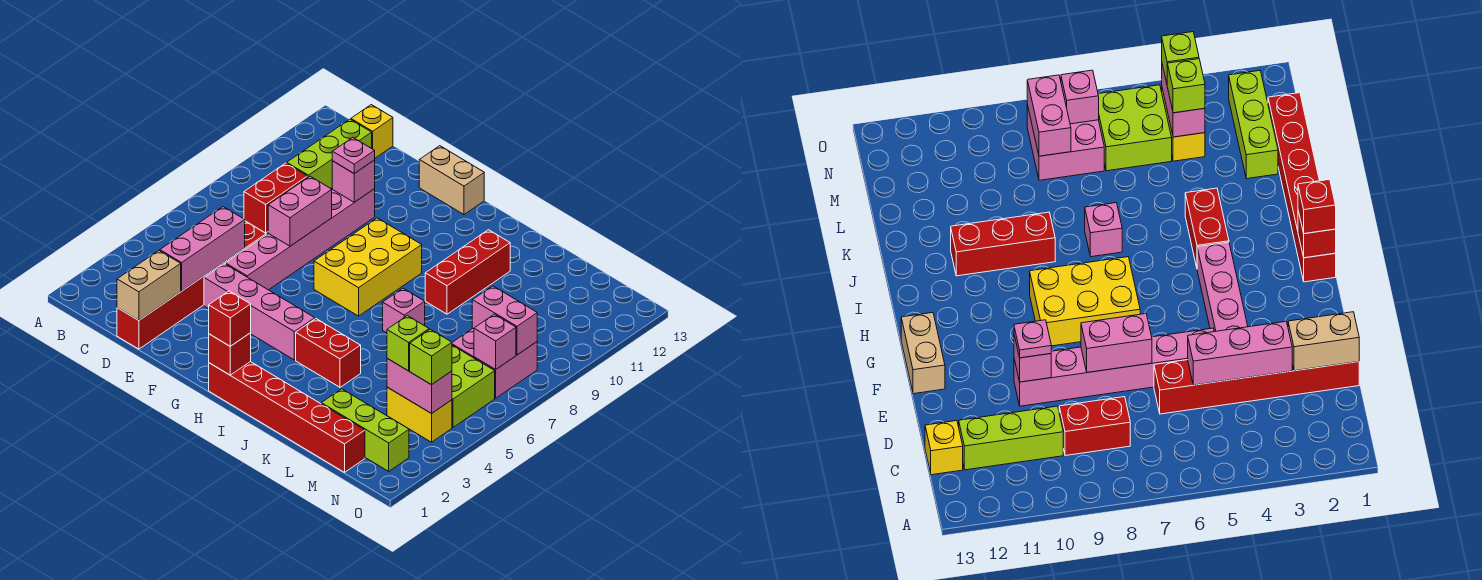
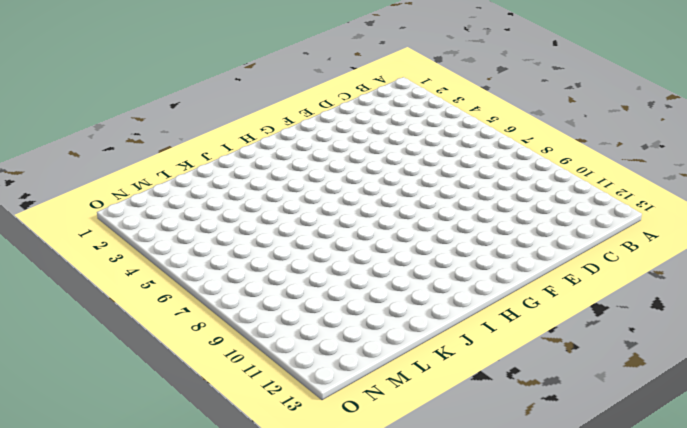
none -> red 1x2 brick [244,163,307,233]
none -> lime 1x3 brick [287,119,372,188]
none -> yellow 1x1 brick [351,105,393,158]

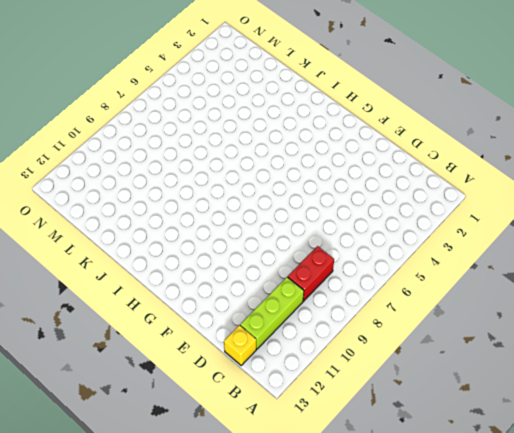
none -> red 1x6 brick [117,221,266,349]
none -> pink 1x4 brick [204,264,315,360]
none -> pink 1x6 brick [226,189,375,290]

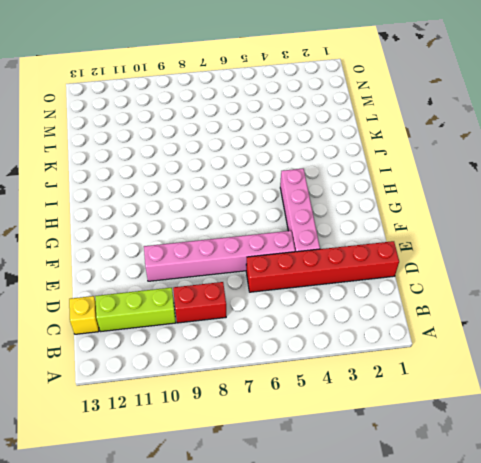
none -> tan 1x2 brick [419,146,484,214]
none -> yellow 2x3 brick [314,218,422,316]
none -> red 1x6 brick [209,362,365,472]

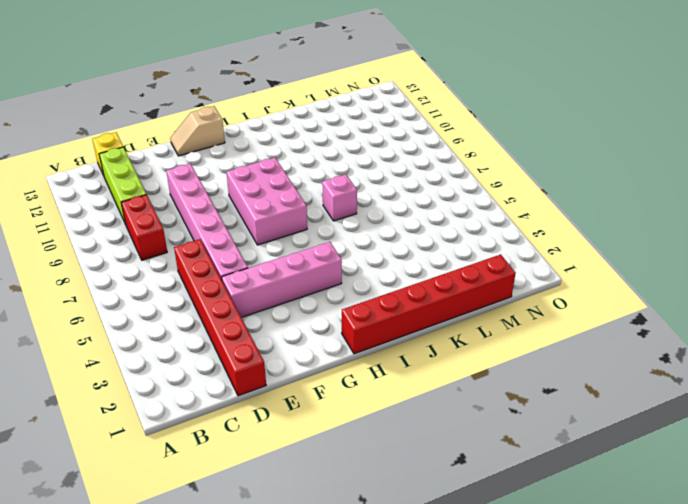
tan 1x2 slope [170,106,225,156] -> tan 1x2 brick [419,146,484,214]
pink 2x3 brick [226,158,307,245] -> yellow 2x3 brick [314,218,422,316]
none -> red 1x2 brick [296,319,361,387]
none -> red 1x3 brick [425,230,510,314]
none -> lime 1x3 brick [321,389,409,471]

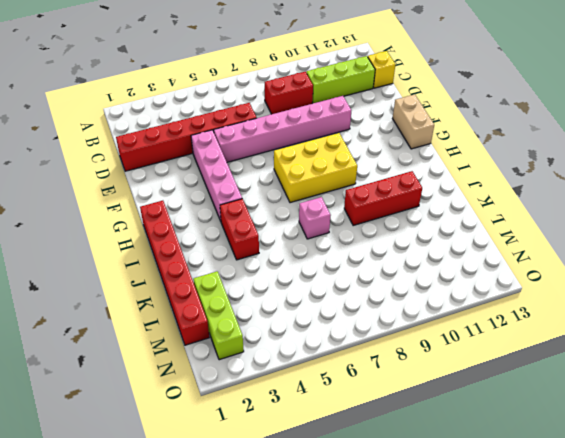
none -> yellow 1x2 brick [387,387,452,442]
none -> lime 2x2 brick [452,345,495,428]
none -> pink 2x2 brick [452,328,537,398]

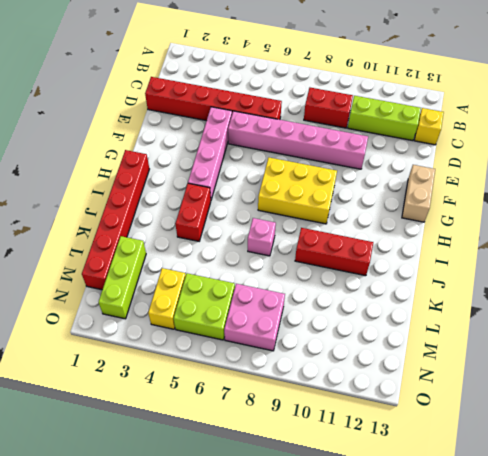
none -> tan 1x2 brick [117,251,181,320]
none -> pink 1x3 brick [160,207,245,291]
none -> pink 1x2 brick [268,176,332,246]

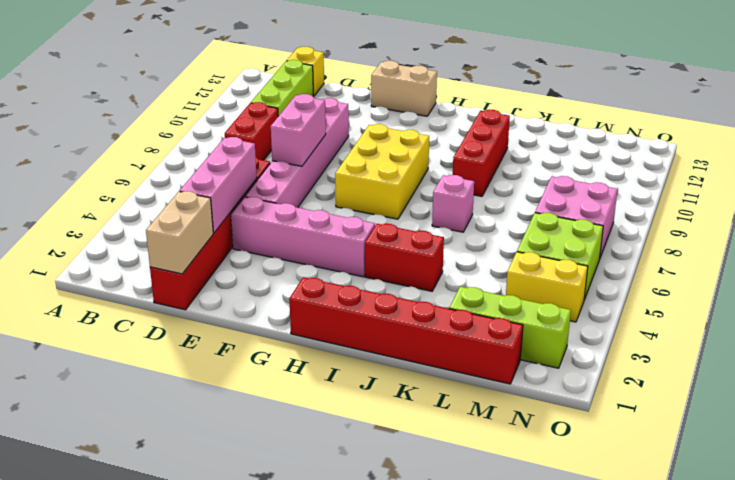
none -> pink 1x1 brick [332,160,375,202]
none -> red 1x1 brick [209,333,251,375]
none -> pink 1x2 brick [387,358,452,414]

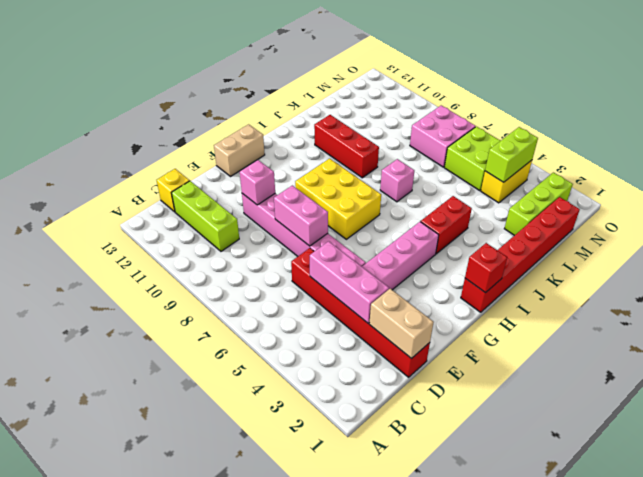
lime 1x2 brick [485,127,538,182] -> pink 1x2 brick [387,358,452,414]
none -> red 1x2 brick [244,163,307,233]
none -> pink 1x2 brick [472,286,537,355]
none -> pink 1x1 brick [474,314,516,370]

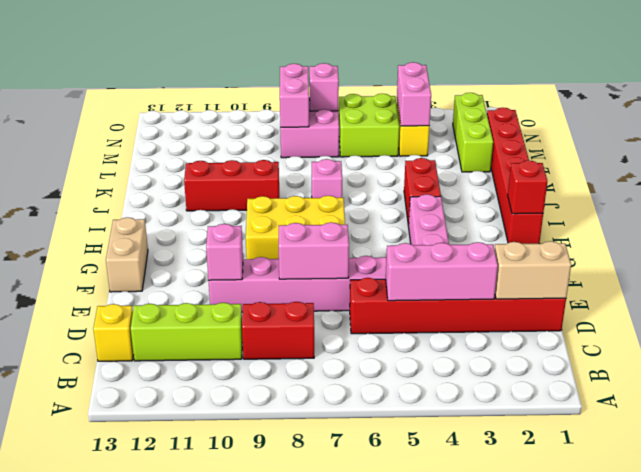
none -> pink 1x1 plate [332,138,375,173]
none -> red 1x1 brick [209,291,251,346]
none -> lime 1x1 brick [387,316,429,371]

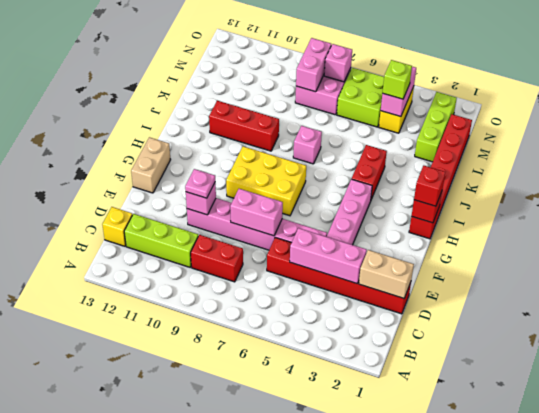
none -> lime 1x1 brick [410,329,452,385]

